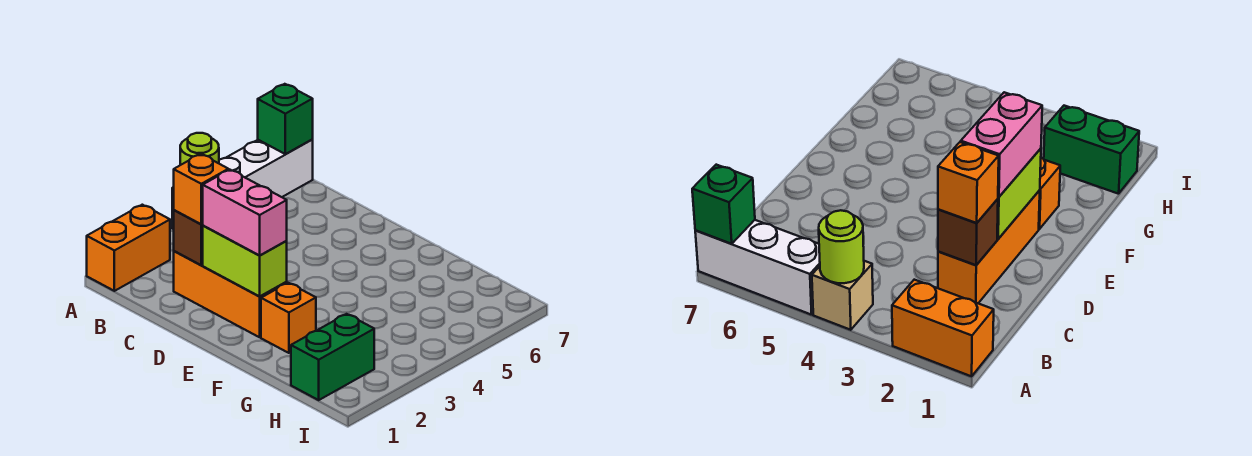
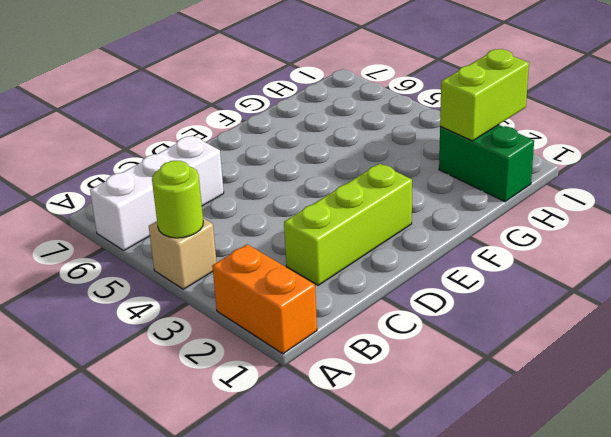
white 1x3 brick [90,135,224,250] -> white 1x3 brick turned to [219,140,313,197]
lime 1x3 brick [284,164,412,285] -> orange 1x3 brick [174,251,287,337]
lime 1x2 brick [440,49,529,141] -> lime 1x2 brick moved to [203,226,287,297]
none -> orange 1x1 brick [261,283,316,353]
none -> green 1x1 brick [258,84,313,154]
none -> brown 1x1 brick [174,210,203,265]

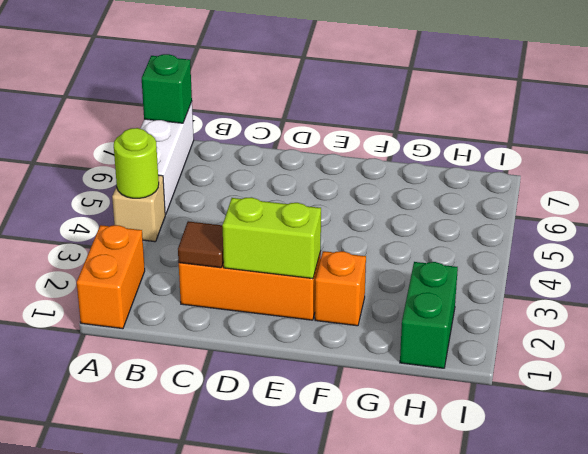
brown 1x1 tile [178,221,224,268] -> brown 1x1 brick [174,210,203,265]
none -> orange 1x1 brick [174,154,228,224]
none -> pink 1x2 brick [203,170,287,256]

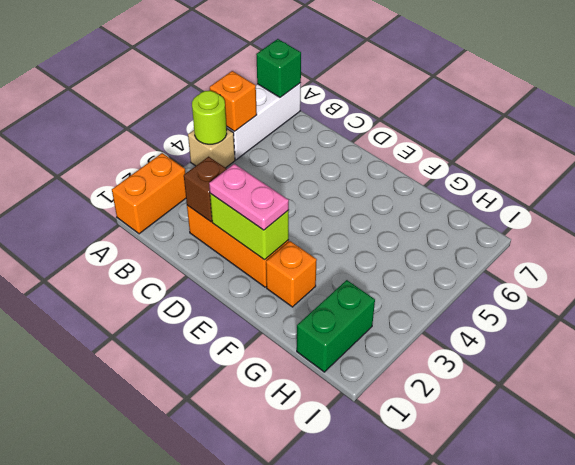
orange 1x1 brick [210,71,257,131] -> orange 1x1 brick moved to [174,154,228,224]
pink 1x2 plate [209,164,289,230] -> pink 1x2 brick [203,170,287,256]

